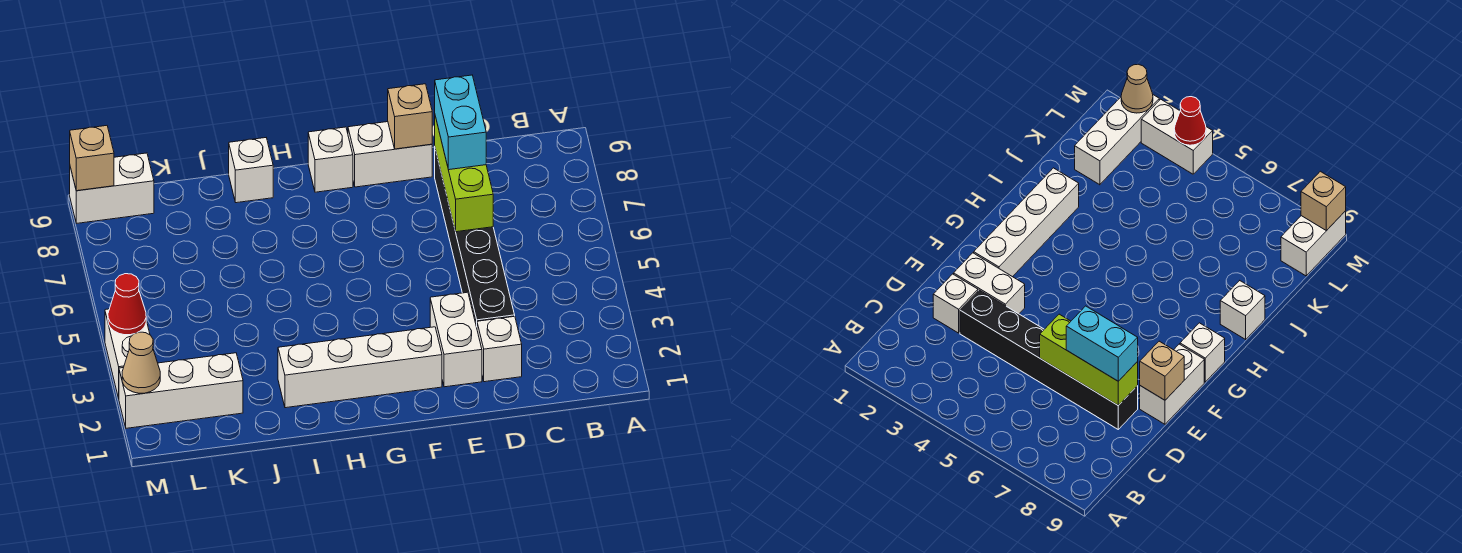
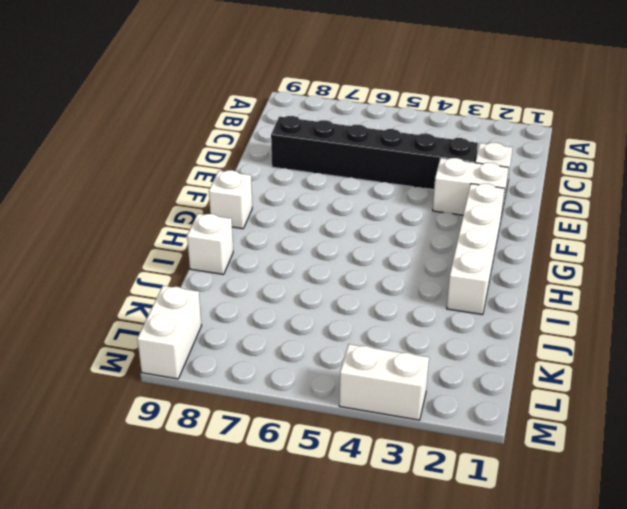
none -> white 1x2 brick [348,122,432,187]
none -> white 1x3 brick [119,353,243,428]
none -> lime 1x3 brick [435,116,493,232]

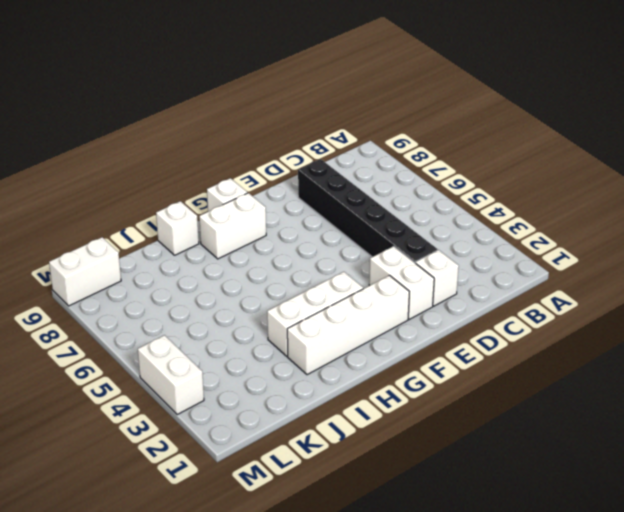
white 1x3 brick [267,272,363,356] -> white 1x3 brick moved to [119,353,243,428]
white 1x2 brick [199,193,266,259] -> white 1x2 brick moved to [348,122,432,187]
none -> lime 1x3 brick [435,116,493,232]
none -> tan 1x1 brick [388,84,432,149]
none -> tan 1x1 cone [122,332,160,393]

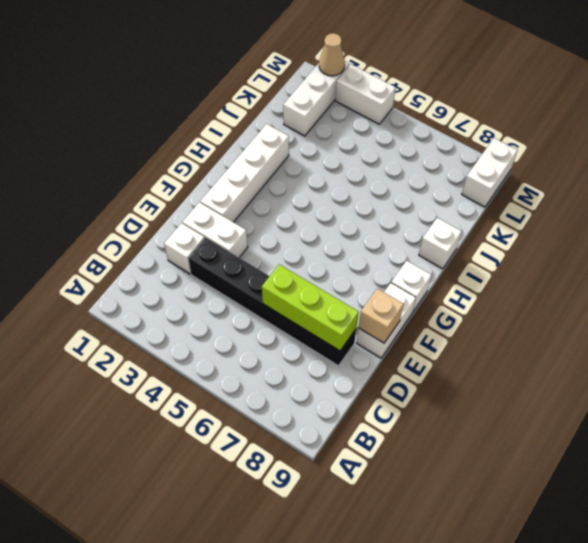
none -> red 1x1 cone [108,274,146,335]
none -> tan 1x1 brick [70,126,114,191]
none -> cyan 1x2 brick [435,75,486,170]

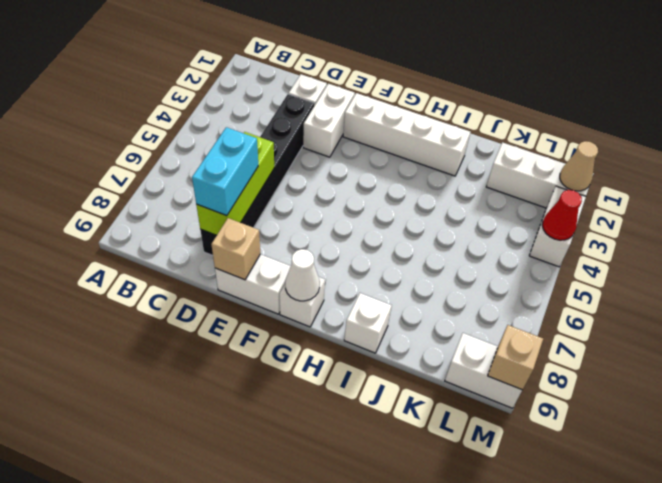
white 1x1 cone [285,249,320,301] -> none

